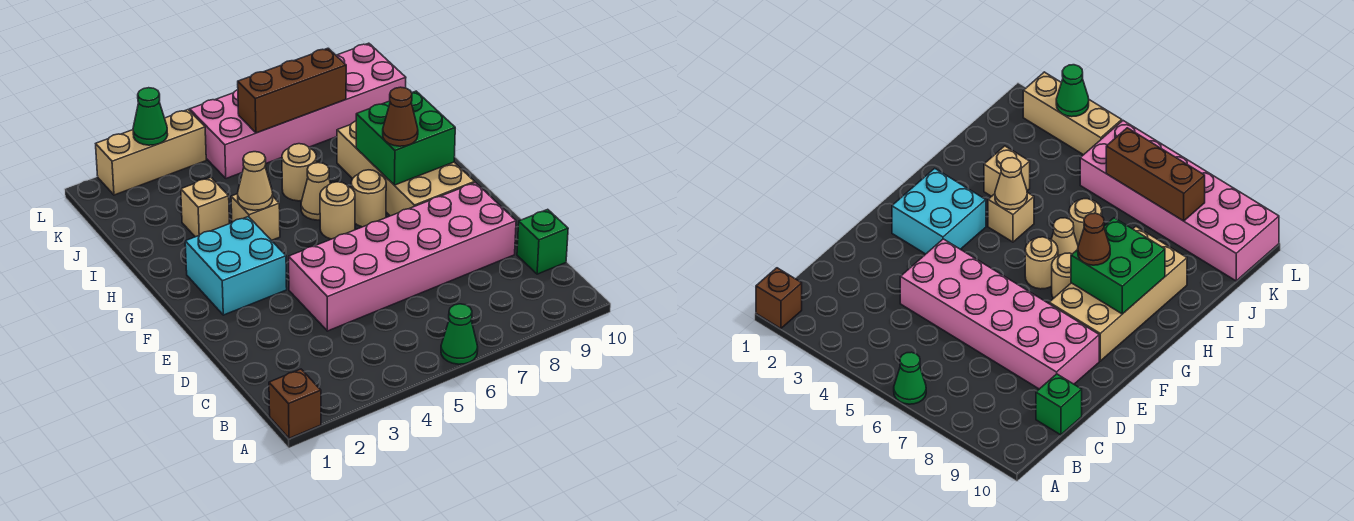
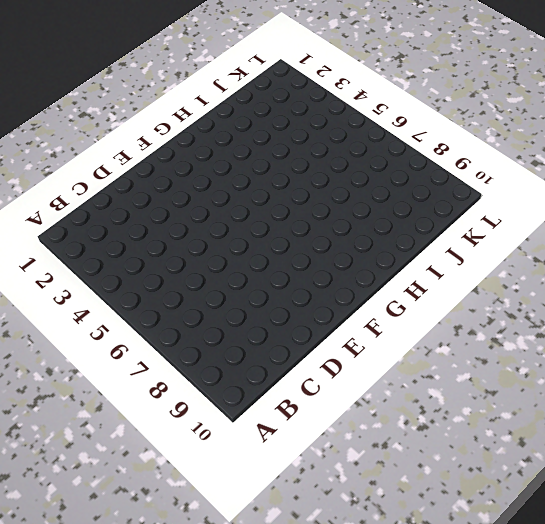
none -> brown 1x1 brick [269,369,321,438]
none -> green 1x1 cone [441,304,478,364]
none -> green 1x1 brick [517,209,568,274]

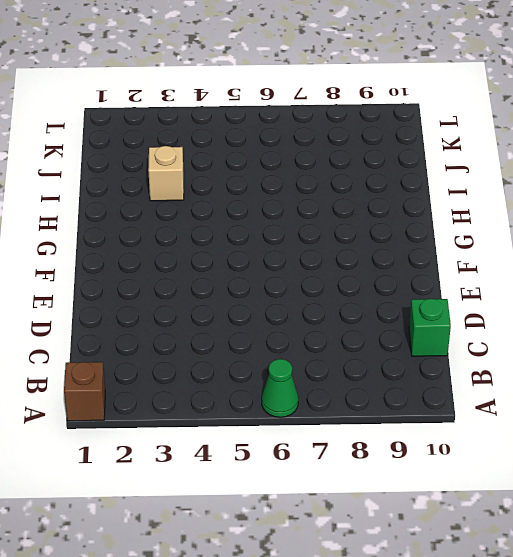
none -> pink 2x6 brick [289,183,516,331]
none -> cyan 2x2 brick [185,217,287,315]
none -> tan 2x4 brick [337,121,475,216]

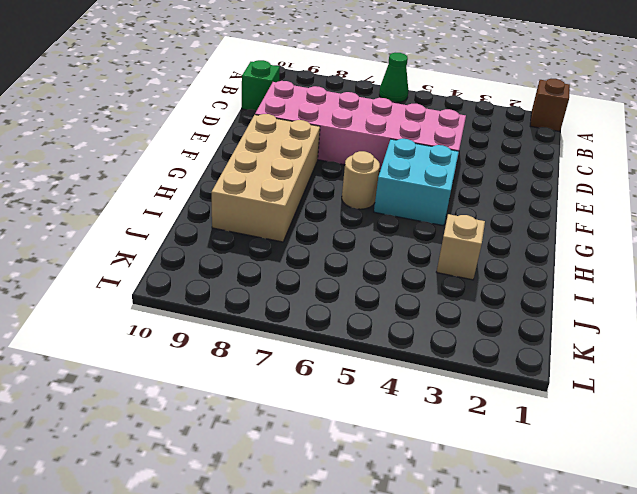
cyan 2x2 brick [374,139,459,226] -> cyan 2x2 brick moved to [185,217,287,315]
none -> tan 1x1 round brick [351,170,386,227]
none -> tan 1x1 brick [231,194,280,241]
none -> tan 1x1 cone [301,163,330,220]

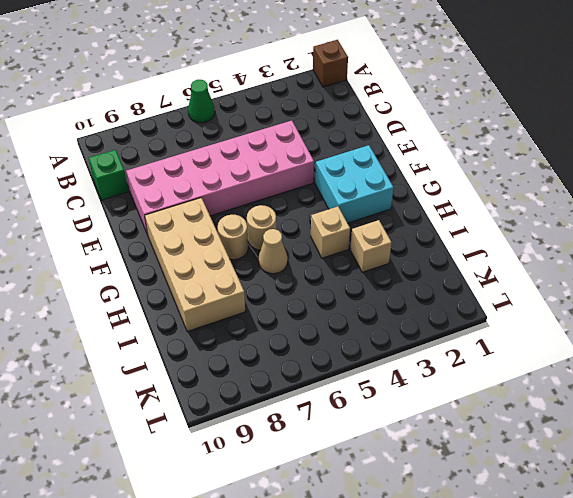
none -> tan 1x1 round brick [282,144,316,201]
none -> pink 2x6 brick [190,43,406,179]
none -> tan 1x3 brick [96,110,206,195]

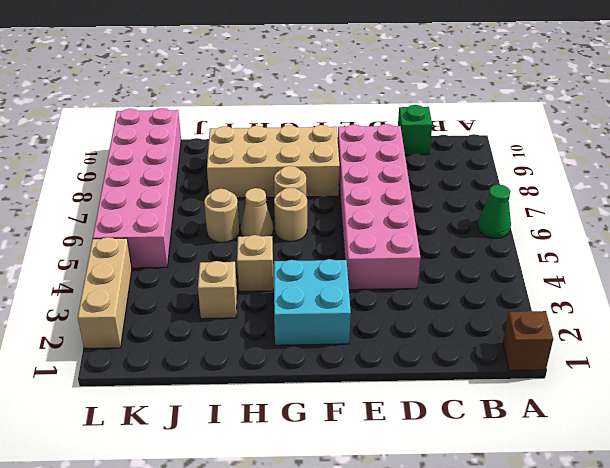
none -> green 2x2 brick [356,91,455,185]
none -> tan 1x1 cone [238,152,273,210]
none -> brown 1x3 brick [238,48,346,133]

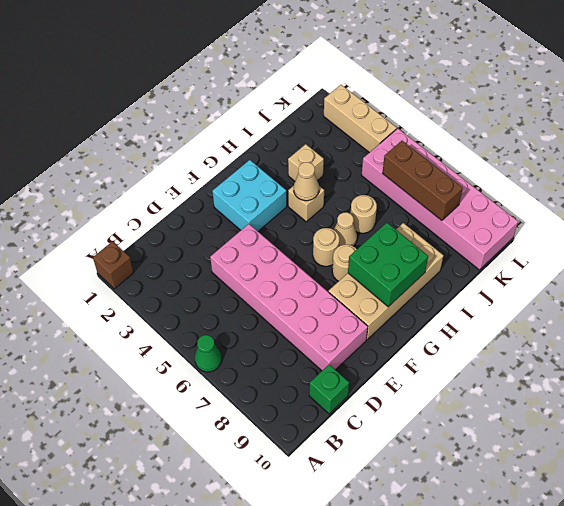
none -> green 1x1 cone [133,88,168,145]
none -> brown 1x1 cone [383,87,418,146]

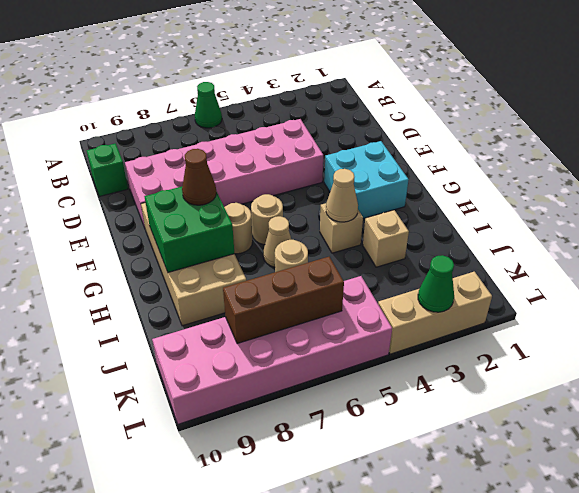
none -> brown 1x1 brick [269,369,321,438]

